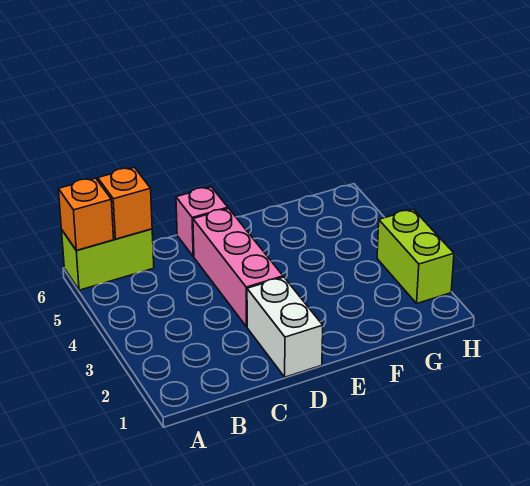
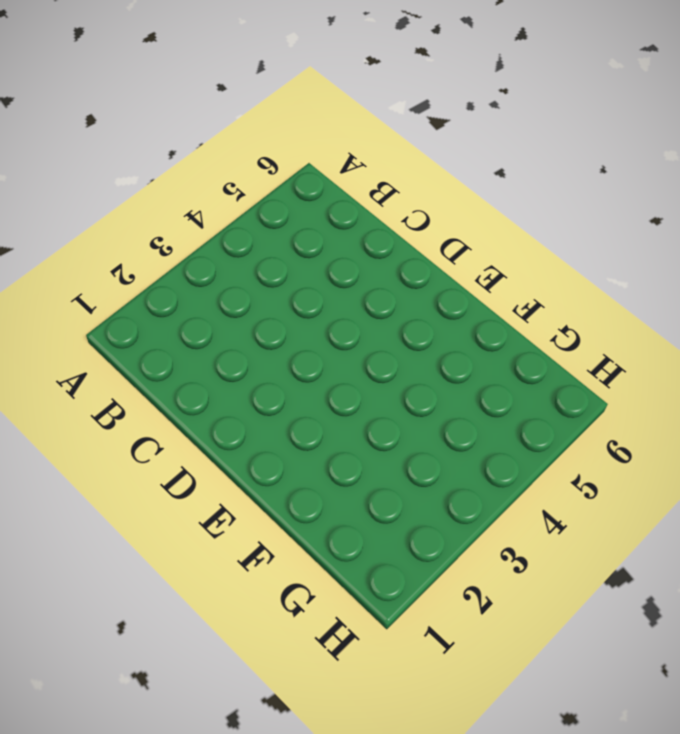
none -> lime 1x2 brick [62,229,154,290]
none -> white 1x2 brick [247,277,323,377]

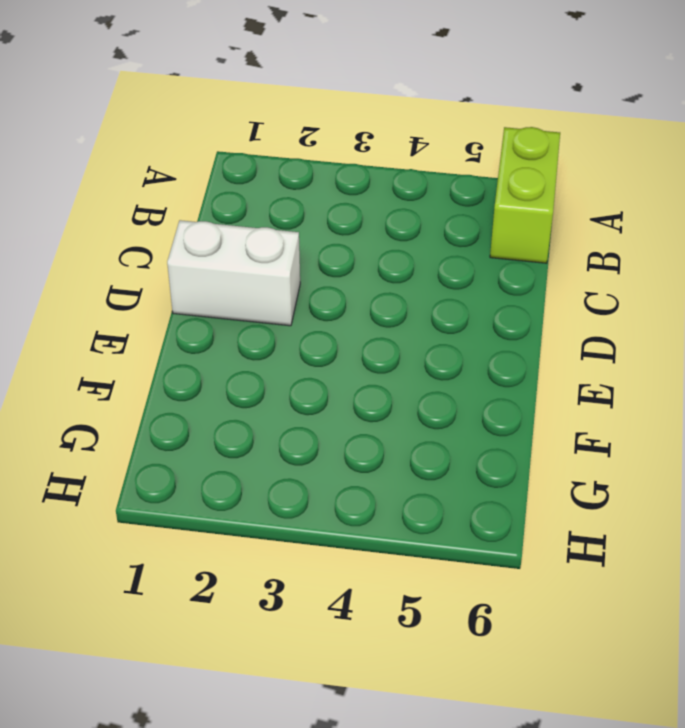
none -> pink 1x3 brick [193,208,283,327]
none -> pink 1x1 brick [176,187,228,256]

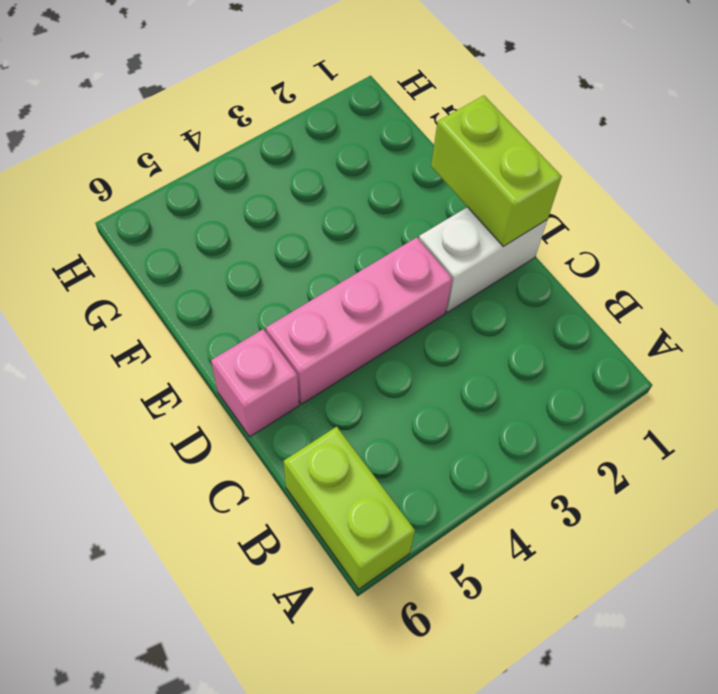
lime 1x2 brick [431,95,562,247] -> lime 1x2 brick turned to [377,209,454,303]
none -> orange 1x1 brick [58,178,114,251]
none -> orange 1x1 brick [98,168,152,239]

